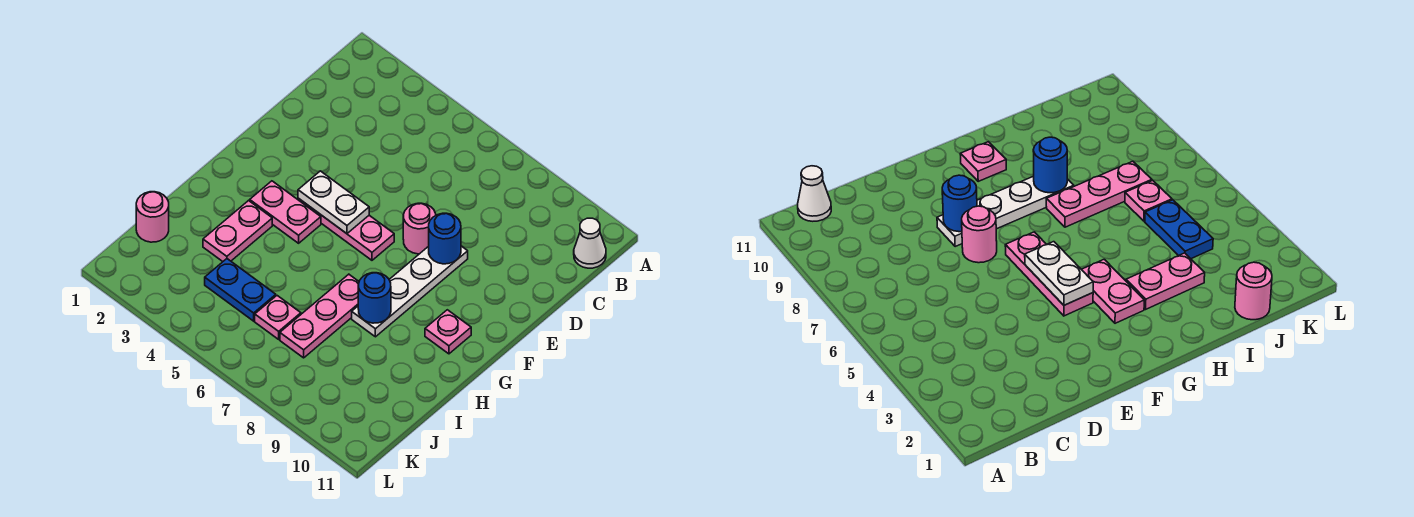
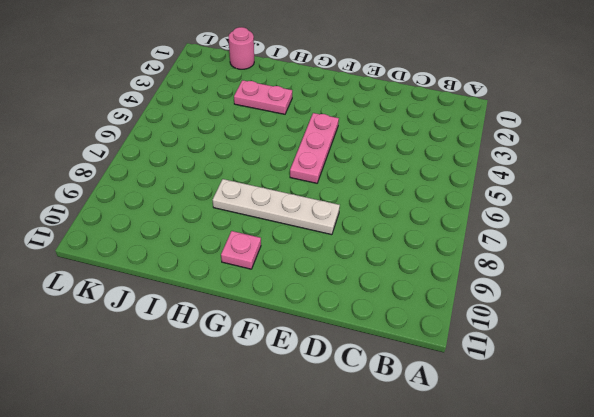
none -> white 1x1 cone [574,218,606,268]
none -> pink 1x1 round brick [403,203,436,254]
none -> pink 1x2 plate [250,181,321,243]

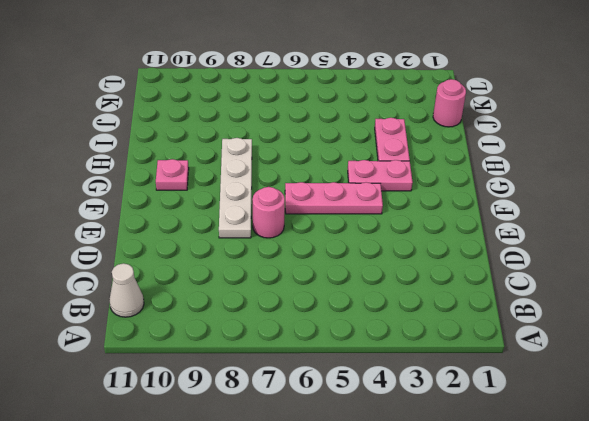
none -> pink 1x3 plate [280,274,359,358]
none -> blue 1x2 plate [205,259,276,321]
none -> pink 1x1 plate [255,296,301,339]

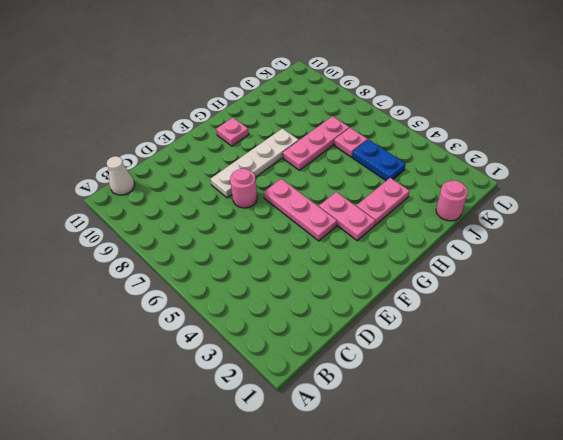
none -> blue 1x1 round brick [429,213,461,264]
none -> white 1x2 plate [298,171,369,234]
none -> blue 1x1 round brick [358,273,391,323]

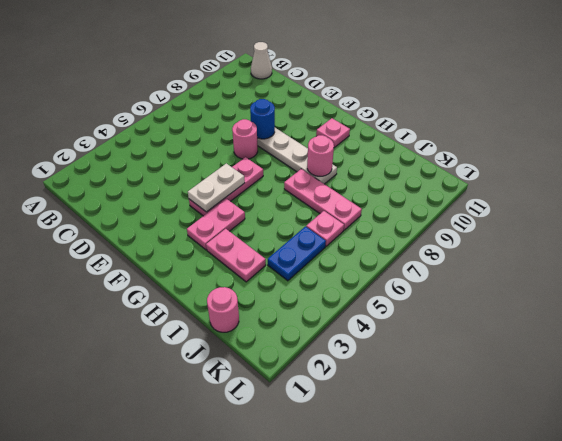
pink 1x1 round brick [307,135,334,176] -> blue 1x1 round brick [358,273,391,323]

